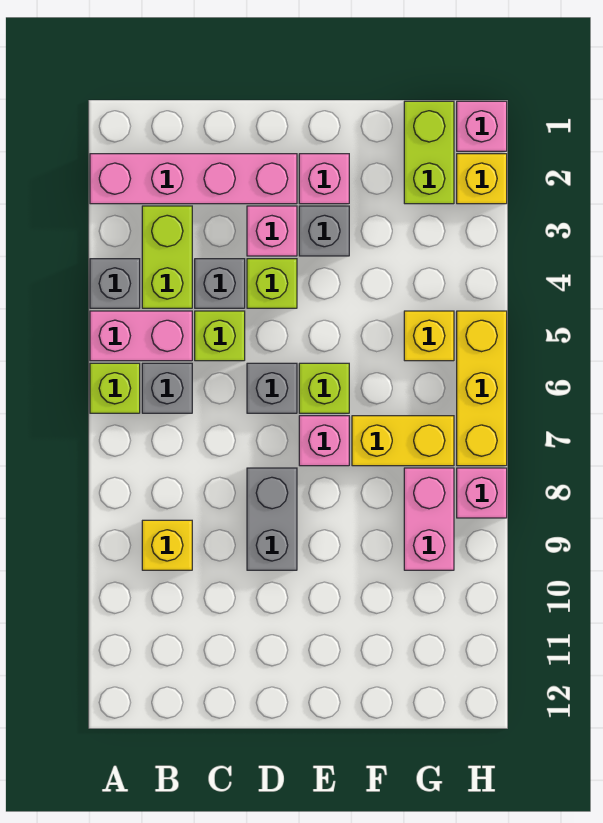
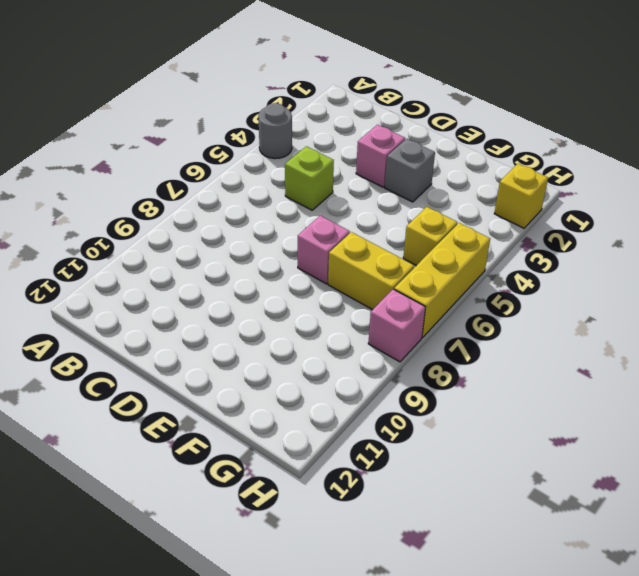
grey 1x1 round brick [258,103,292,159] -> grey 1x1 brick [90,259,140,308]
none -> pink 1x4 brick [90,154,297,204]
none -> pink 1x2 brick [90,311,192,361]
none -> lime 1x1 brick [90,363,140,413]

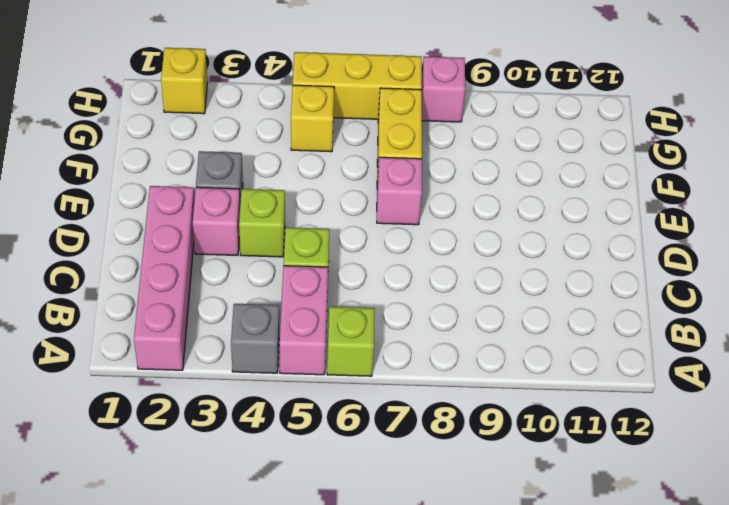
none -> lime 1x2 brick [142,206,192,308]
none -> grey 1x1 brick [142,363,192,413]
none -> yellow 1x1 brick [142,520,192,570]

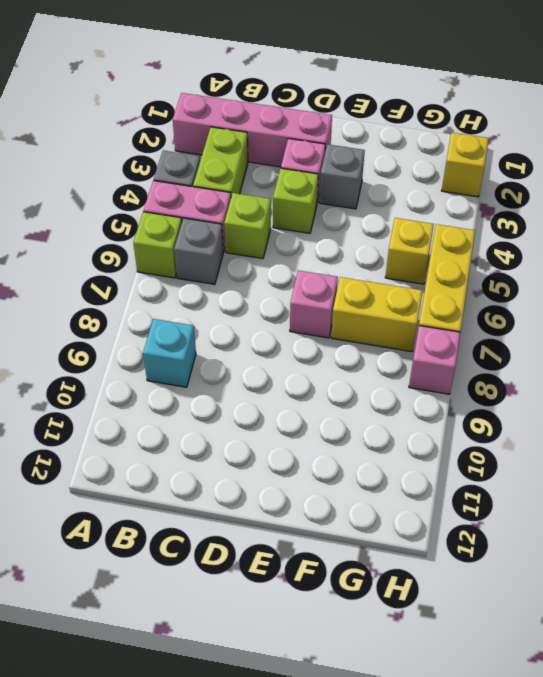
cyan 1x1 brick [143,319,196,387] -> yellow 1x1 brick [142,520,192,570]
none -> grey 1x1 brick [195,259,245,308]
none -> grey 1x1 brick [247,363,297,413]
none -> grey 1x2 brick [247,468,297,570]

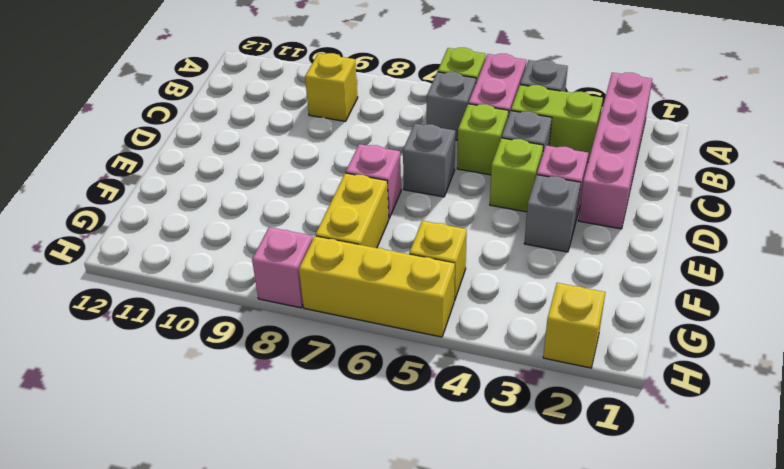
none -> grey 1x2 brick [247,468,297,570]
none -> pink 1x1 brick [299,154,349,204]
none -> lime 1x1 brick [299,363,349,413]

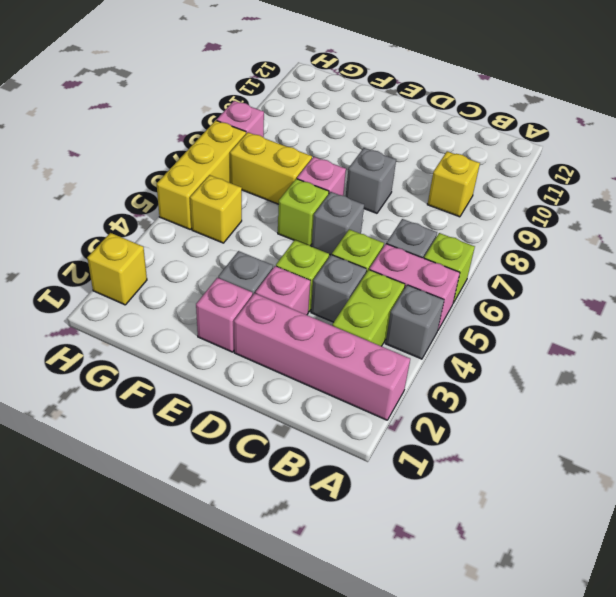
grey 1x1 brick [346,148,396,213] -> grey 1x2 brick [247,468,297,570]
none -> lime 1x2 brick [404,101,454,204]
none -> pink 1x2 brick [404,468,454,570]
none -> pink 1x1 brick [457,101,507,151]

